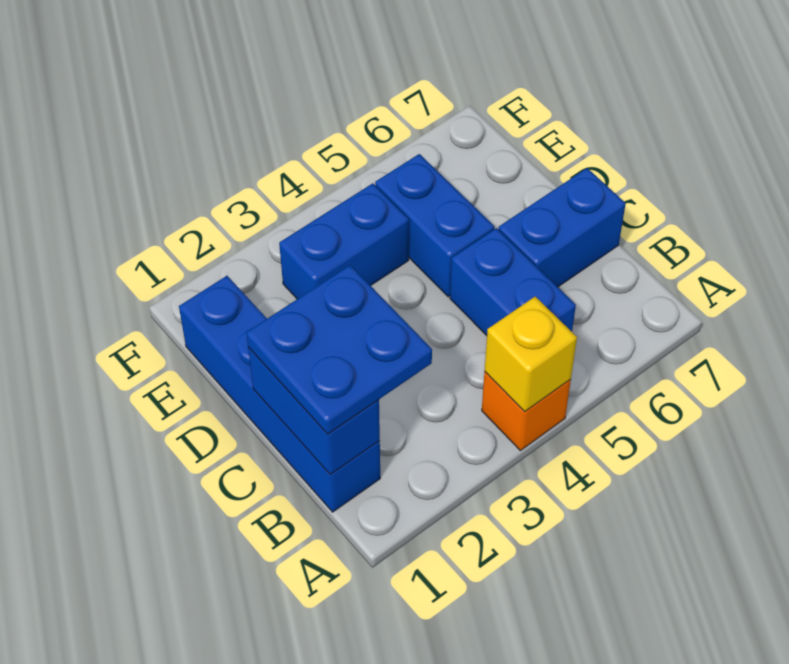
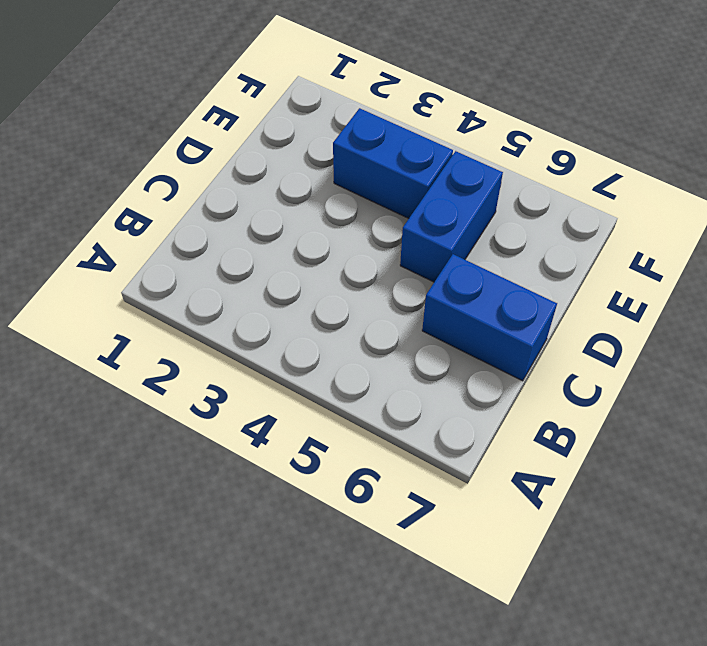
none -> orange 1x1 brick [482,372,571,451]
none -> blue 1x4 brick [179,276,380,512]

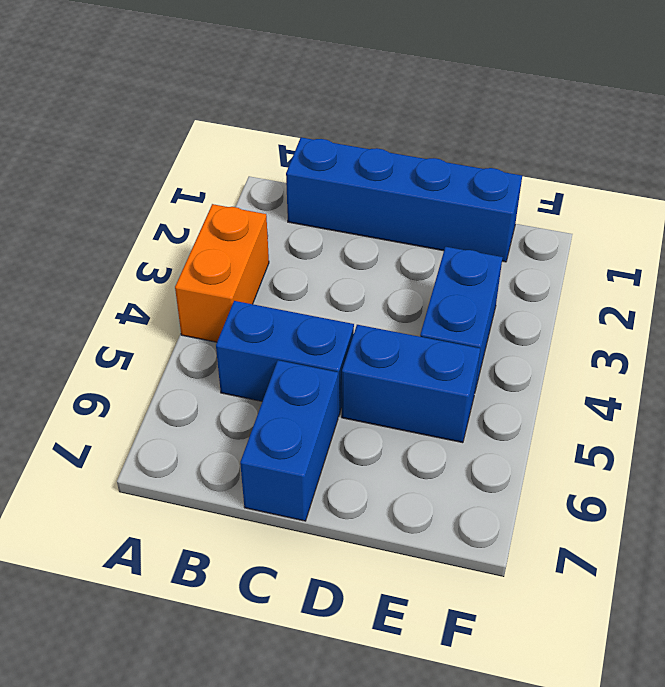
orange 1x2 brick [175,204,269,342] -> orange 1x1 brick [482,372,571,451]
none -> yellow 1x1 brick [485,297,577,412]
none -> blue 1x2 brick [248,347,380,474]

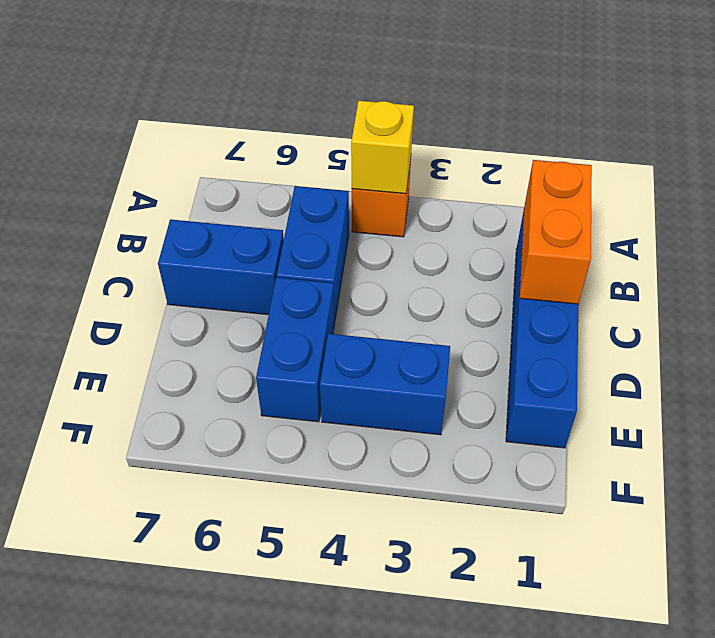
orange 1x2 brick [520,160,592,304] -> blue 1x2 brick [248,347,380,474]
none -> blue 2x2 plate [246,265,432,434]

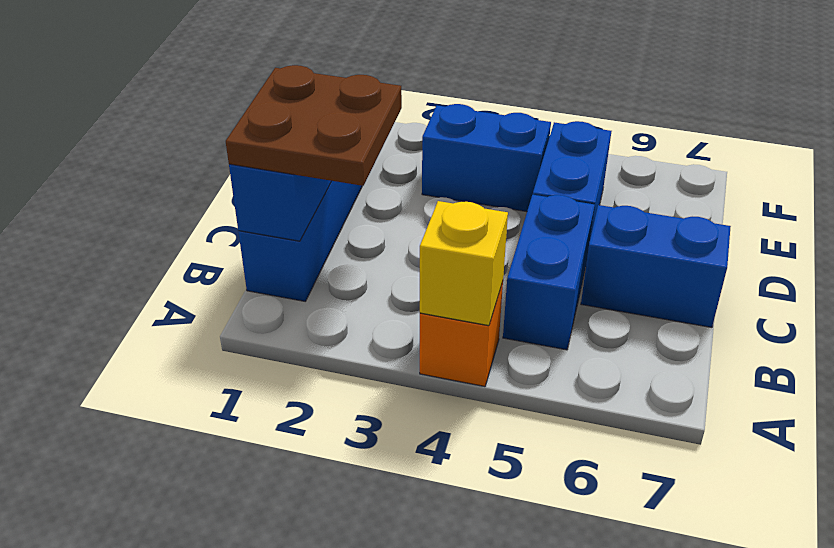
brown 2x2 plate [226,65,402,186] -> blue 2x2 plate [246,265,432,434]

